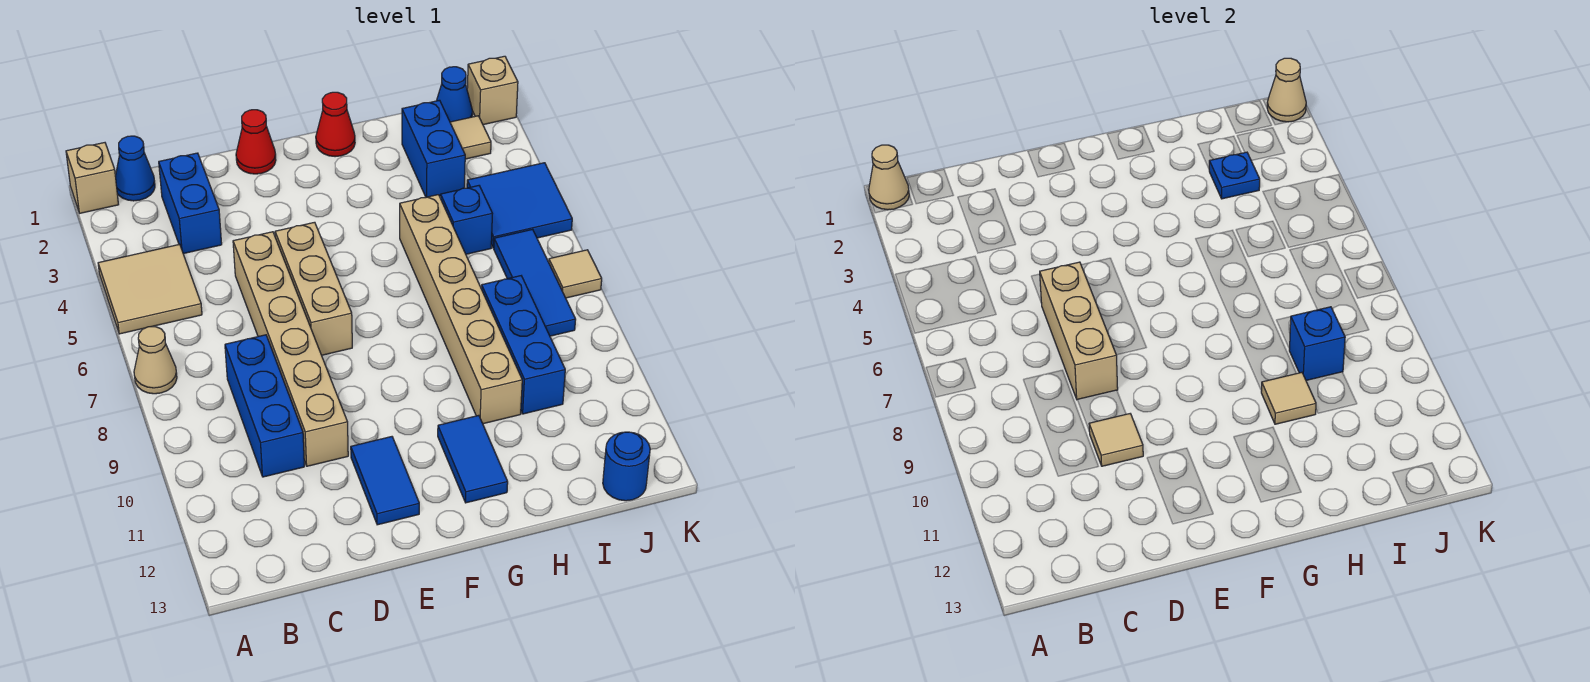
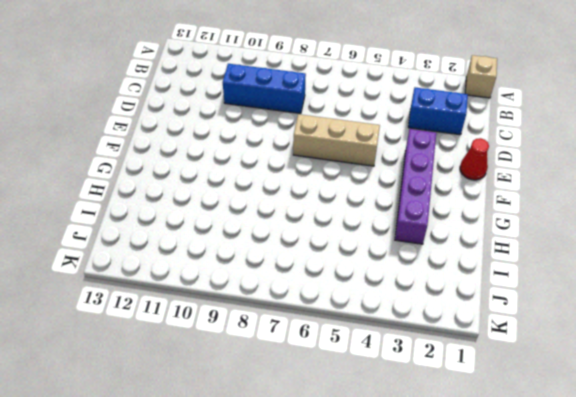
purple 1x4 brick [395,129,436,244] -> none
none -> tan 2x2 tile [98,244,202,334]
none -> tan 1x1 cone [134,327,177,394]
none -> blue 1x1 cone [115,136,155,201]
none -> tan 1x6 brick [233,232,348,466]

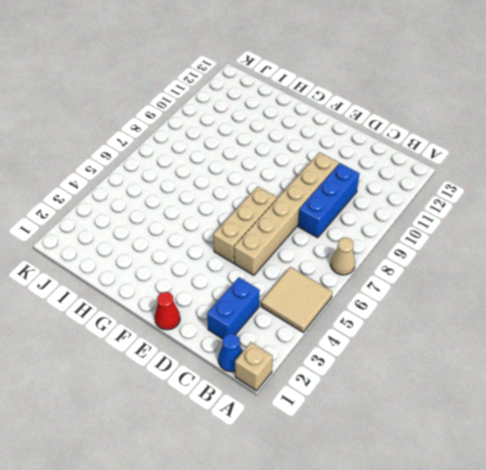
none -> blue 1x2 tile [351,437,419,525]
none -> red 1x1 cone [316,92,355,157]
none -> blue 1x2 tile [438,415,508,503]
none -> tan 1x6 brick [400,195,522,424]

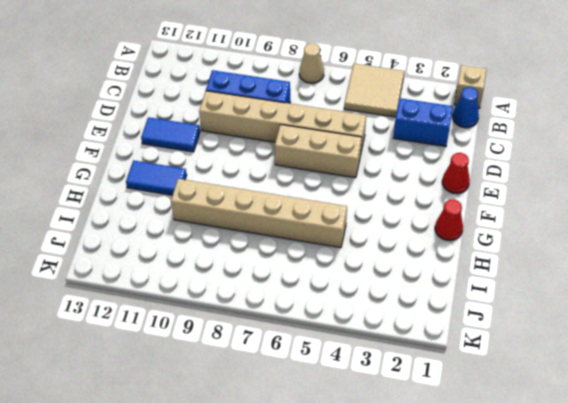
none -> blue 1x2 brick [402,100,465,197]
none -> blue 1x1 brick [441,186,493,254]
none -> blue 1x3 brick [481,276,565,414]
none -> blue 1x1 cone [437,67,473,122]

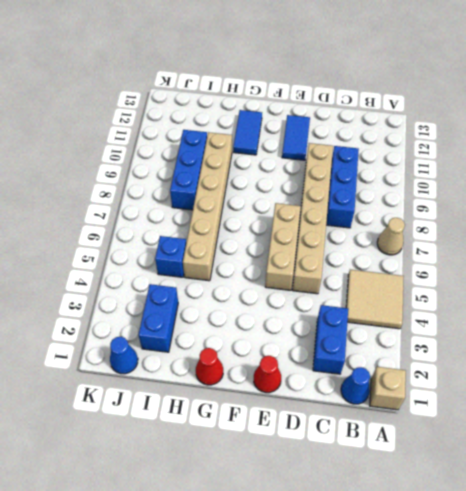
none -> tan 1x1 tile [450,116,491,159]
none -> blue 2x2 tile [467,163,572,248]
none -> blue 1x3 tile [494,229,576,336]
none -> blue 1x1 round brick [603,432,650,501]

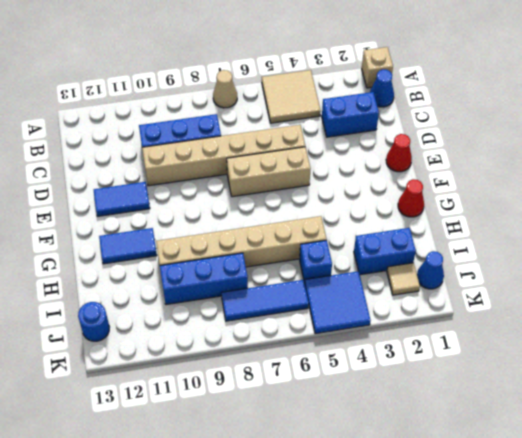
none -> tan 1x1 brick [467,56,518,125]
none -> tan 1x1 tile [549,250,602,298]
none -> tan 1x1 cone [869,145,909,210]
none -> tan 1x3 brick [1040,262,1118,400]

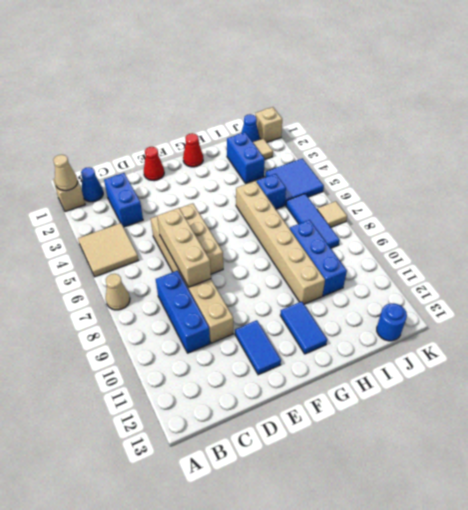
none -> tan 1x1 tile [1089,414,1143,466]
none -> tan 1x1 tile [1261,372,1316,424]
none -> blue 1x1 plate [1209,152,1260,199]
none -> blue 1x1 brick [1289,307,1345,380]

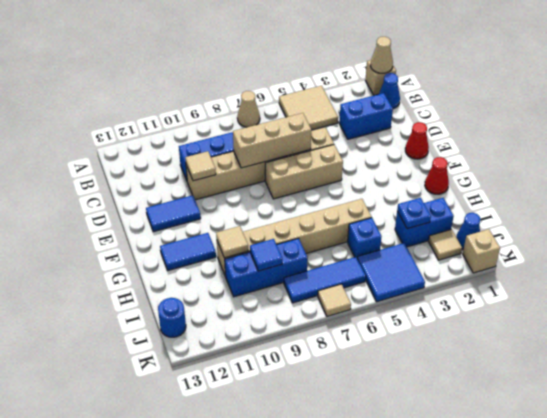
blue 1x1 tile [250,239,282,271] -> blue 1x1 brick [1289,307,1345,380]
none -> tan 1x1 cone [1267,58,1306,122]

